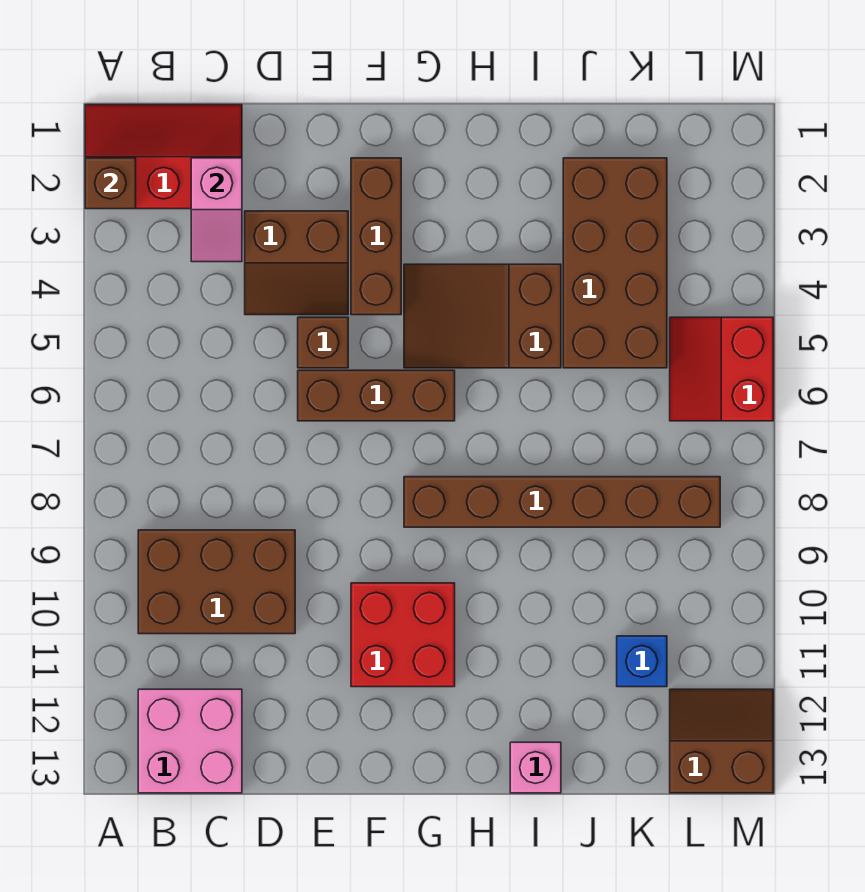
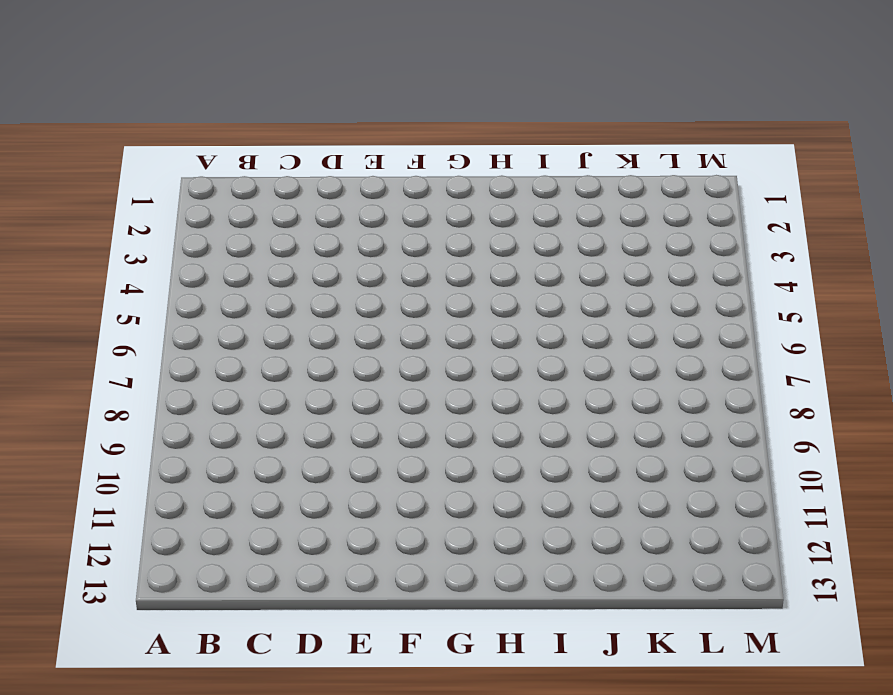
none -> red 2x3 slope [85,105,242,209]
none -> brown 2x3 brick [138,530,295,634]
none -> pink 2x2 brick [138,689,242,793]

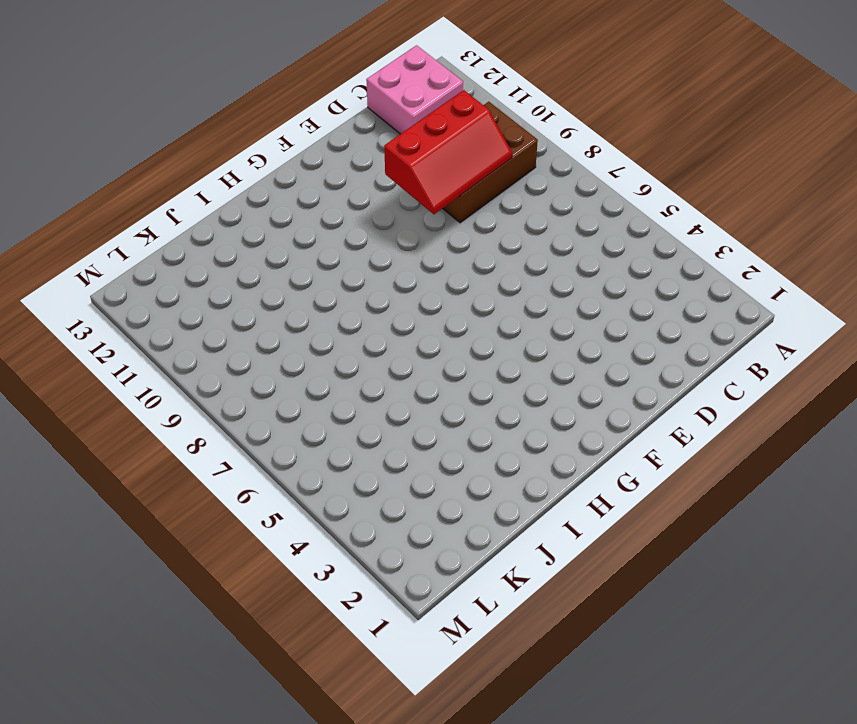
red 2x3 slope [384,90,512,214] -> red 2x3 slope moved to [85,105,242,209]
none -> brown 2x2 slope [245,211,348,315]
none -> brown 1x1 brick [298,317,348,368]
none -> brown 1x3 brick [298,370,455,421]

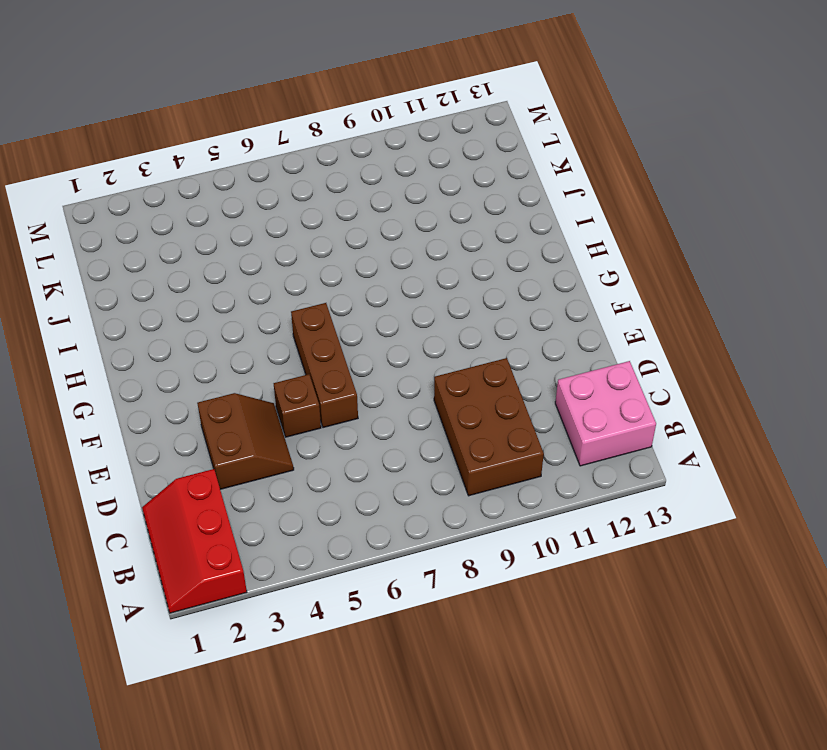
none -> brown 1x3 brick [351,158,401,315]
none -> red 2x2 brick [351,583,455,687]
none -> brown 2x3 slope [404,264,561,368]

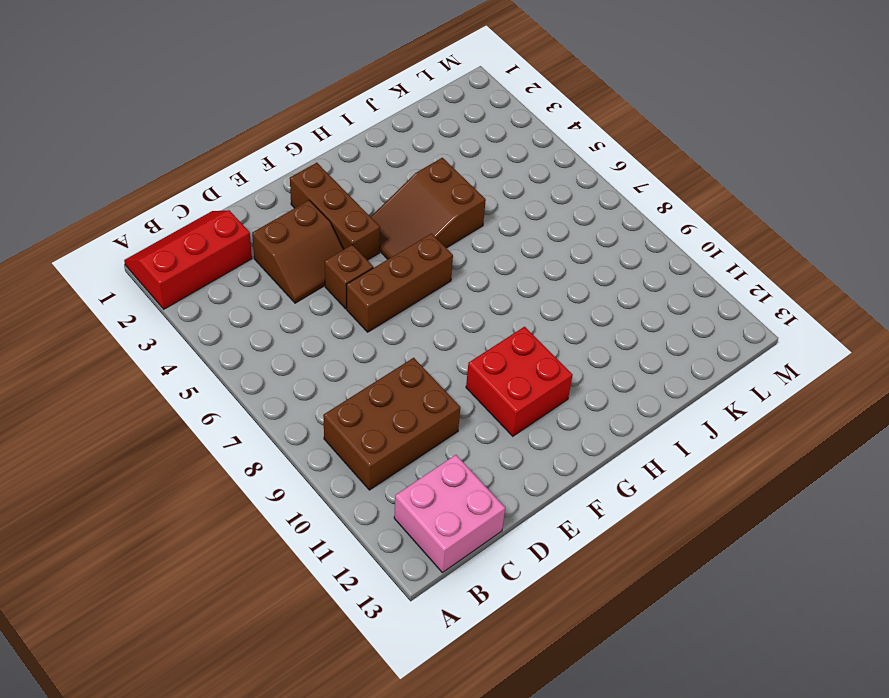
none -> brown 1x6 brick [404,477,720,527]
none -> pink 1x1 brick [510,742,561,793]
none -> brown 2x4 brick [563,158,667,368]

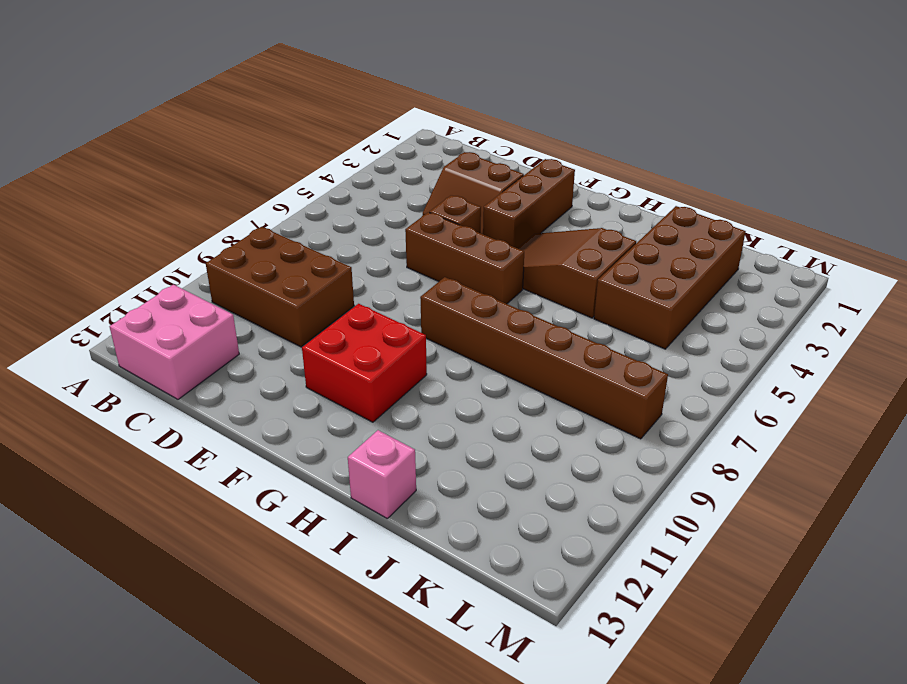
none -> red 2x3 slope [85,105,242,209]
none -> blue 1x1 brick [617,636,667,687]
none -> red 2x2 slope [670,317,773,421]

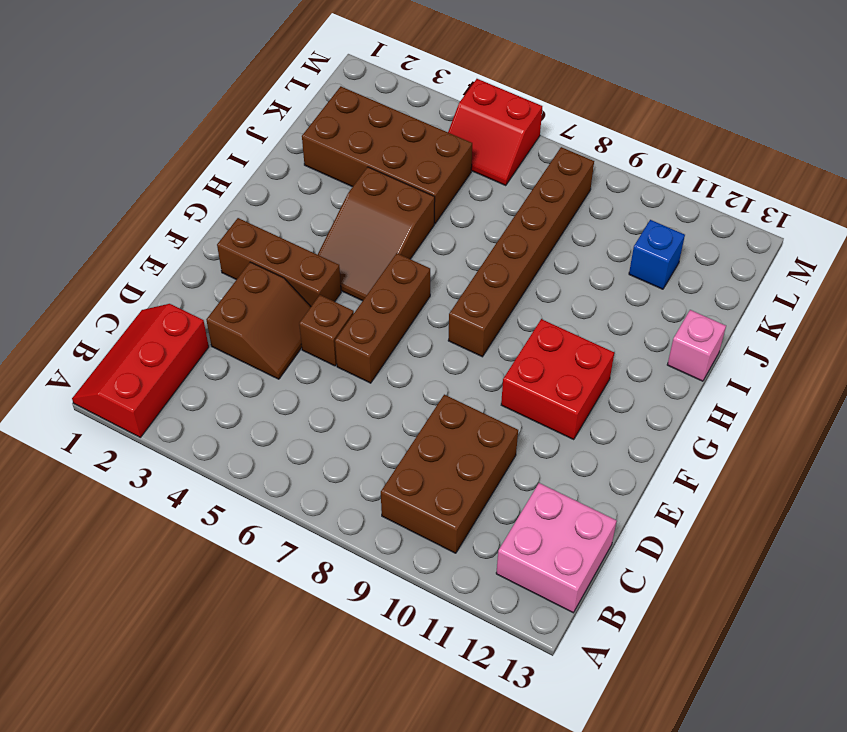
none -> brown 2x2 slope [670,689,773,793]
none -> brown 1x1 brick [85,158,136,209]
none -> pink 1x2 slope [191,158,242,262]

